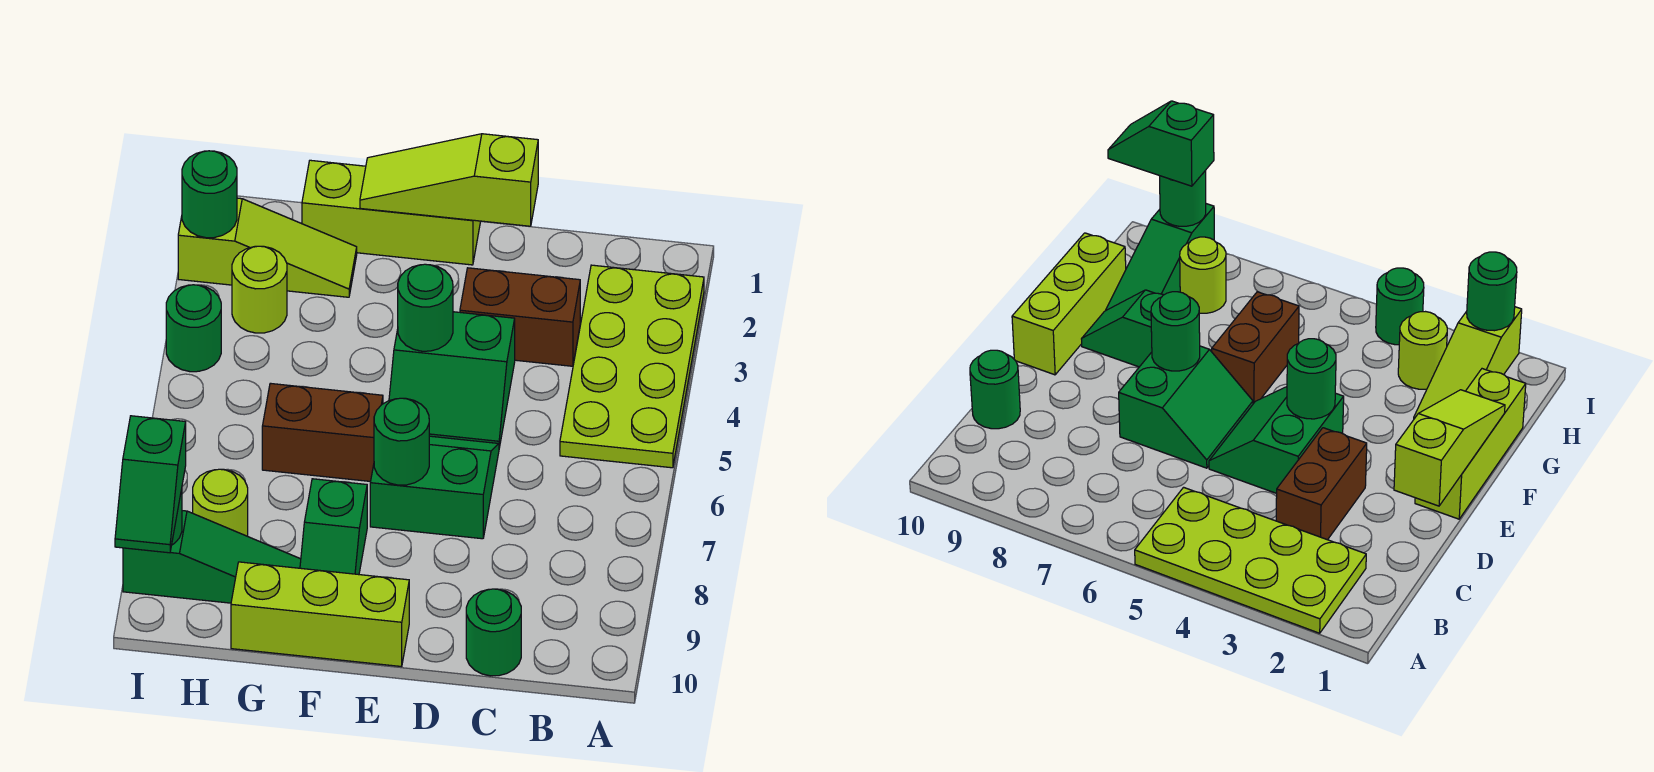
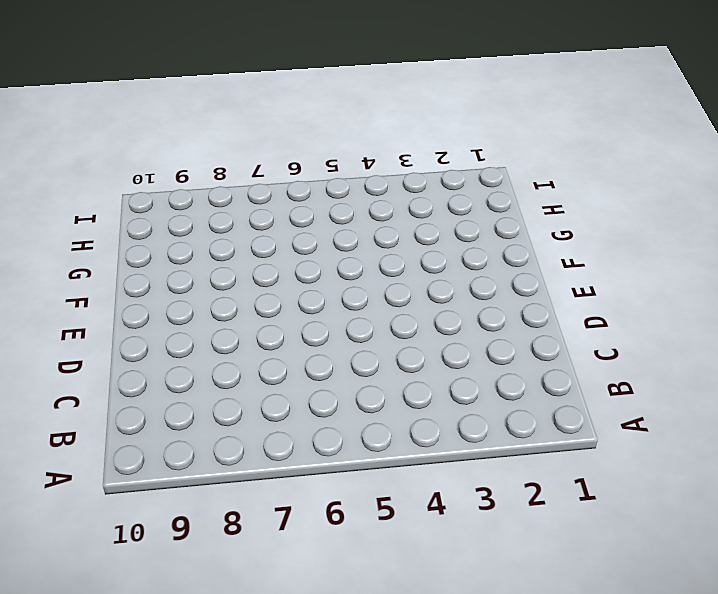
none -> lime 2x4 plate [560,265,704,468]
none -> brown 1x2 brick [460,268,580,366]
none -> green 1x1 round brick [466,589,521,676]

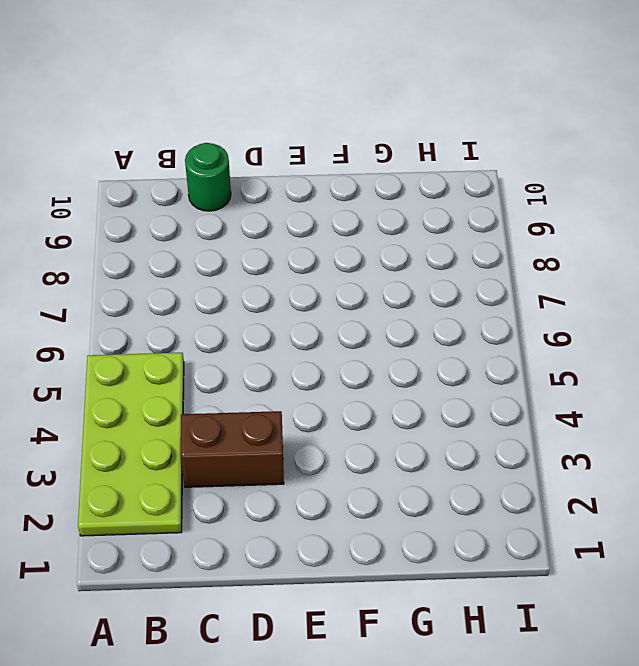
none -> green 2x2 slope [389,312,515,448]
none -> green 2x2 slope [370,436,499,539]
none -> lime 1x3 brick [302,160,480,265]

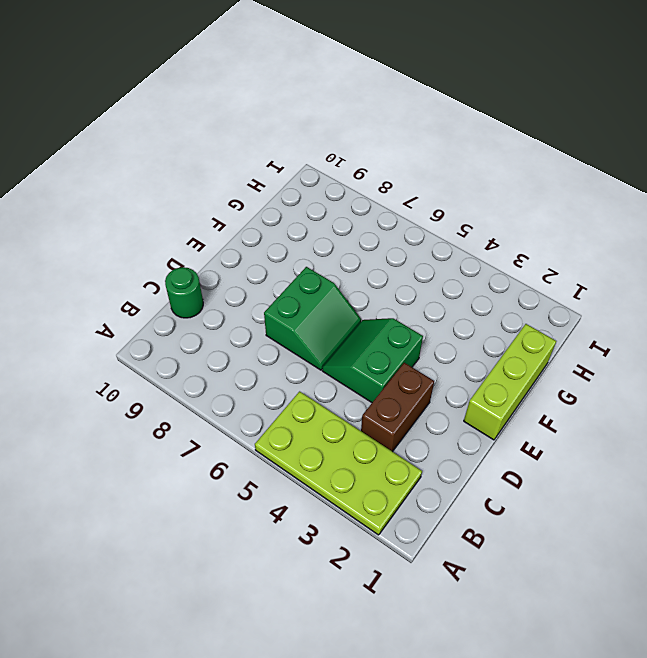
none -> lime 1x3 brick [231,562,409,667]
none -> brown 1x2 brick [262,383,383,481]
none -> green 1x2 slope [300,479,367,575]

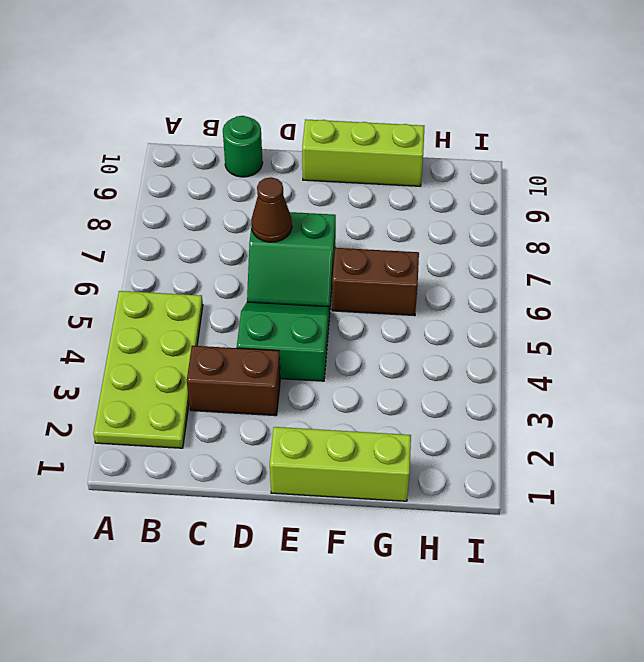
brown 1x1 cone [251,177,292,242] -> none
none -> green 1x2 slope [300,479,367,575]
none -> lime 1x3 slope [178,198,357,297]
none -> green 1x3 slope [123,511,301,603]

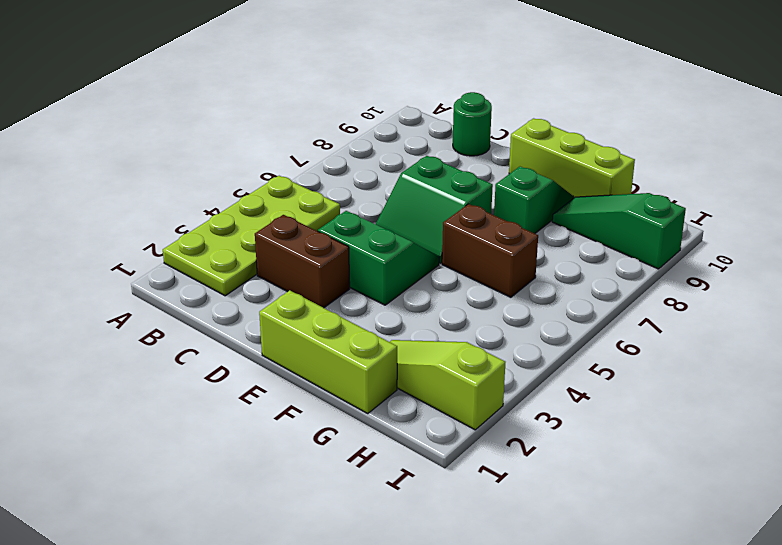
none -> lime 1x1 round brick [232,246,287,333]
none -> lime 1x1 round brick [193,469,248,536]
none -> green 1x1 round brick [166,285,221,372]

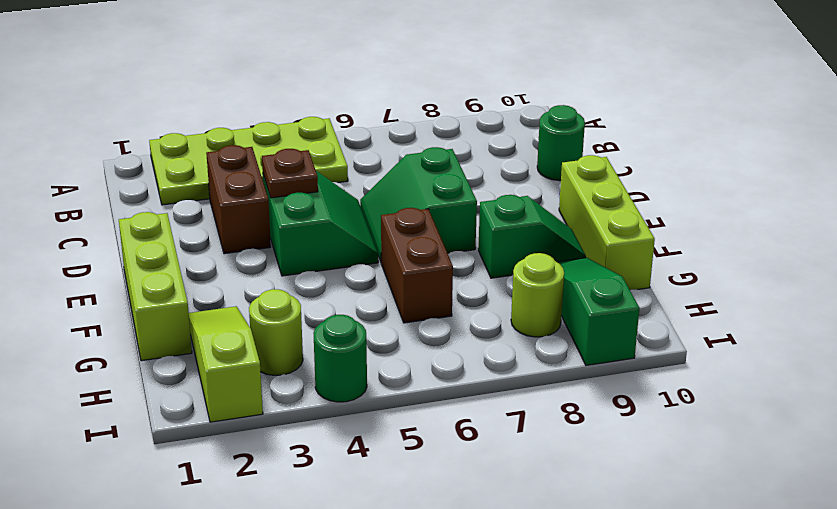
brown 1x1 plate [262,149,318,198] -> none
none -> lime 1x3 slope [360,134,538,226]
none -> green 1x1 round brick [398,264,453,351]
none -> green 1x1 round brick [374,398,429,485]

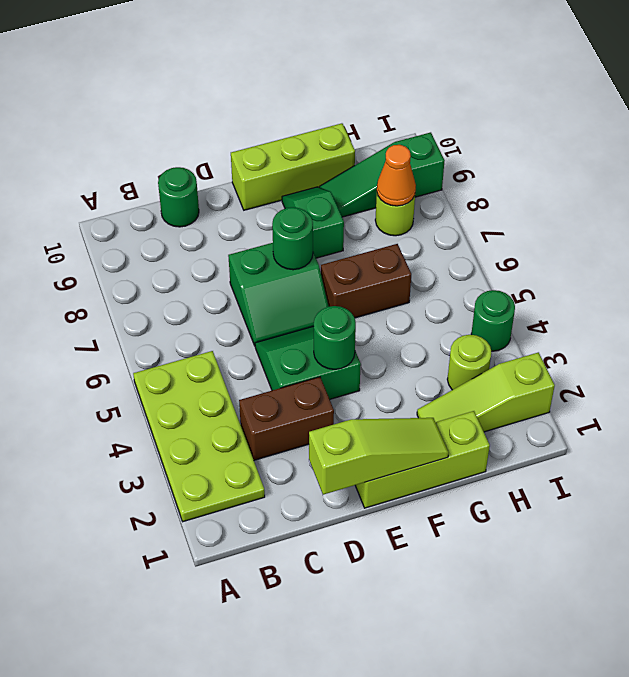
orange 1x1 cone [377,145,416,206] -> none
none -> green 1x1 round brick [182,151,237,238]
none -> green 1x1 round brick [1160,170,1206,226]
none -> green 1x2 slope [115,416,186,553]

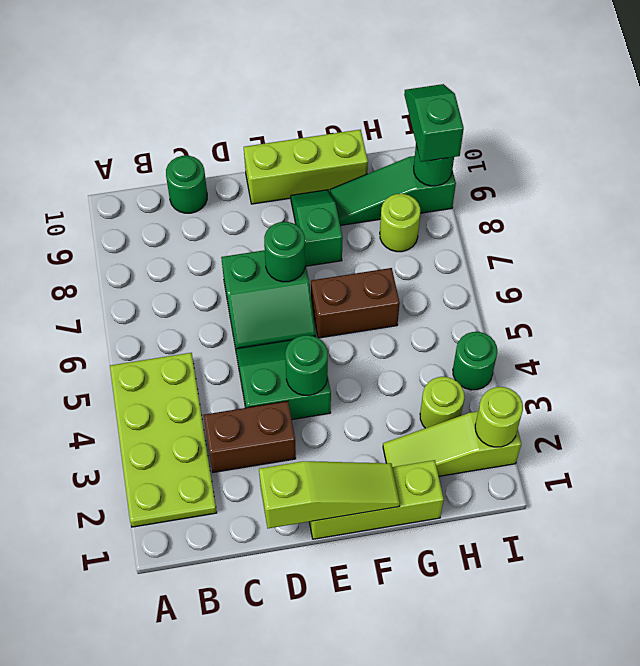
lime 1x1 round brick [475,387,523,447] -> green 1x1 round brick [182,151,237,238]

